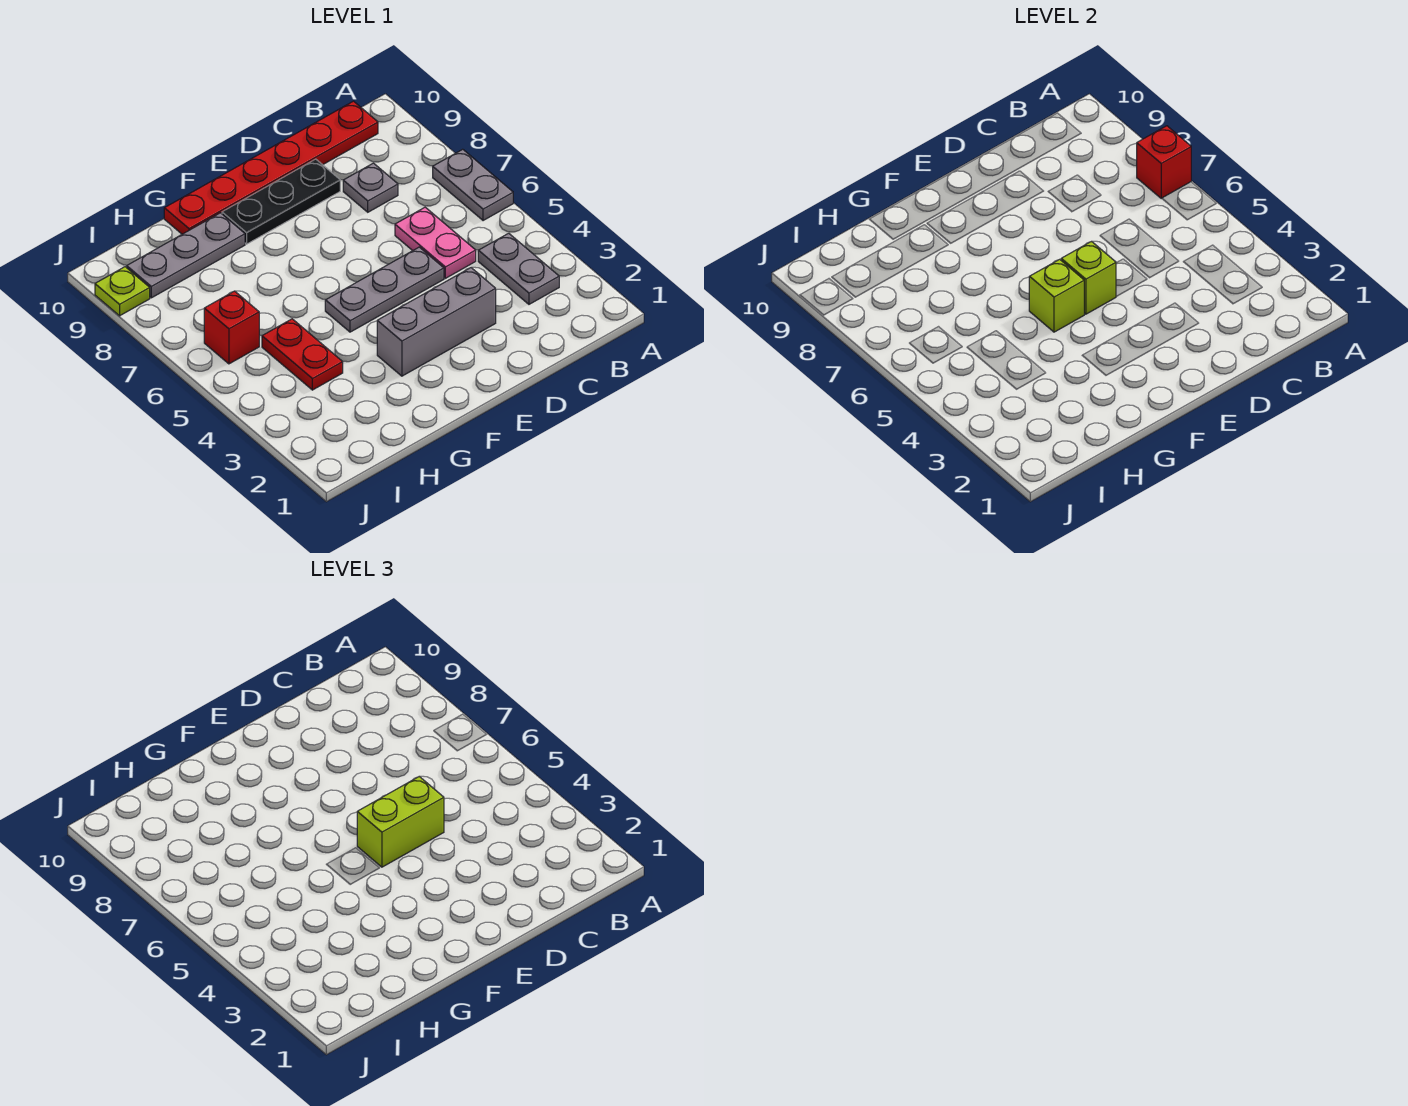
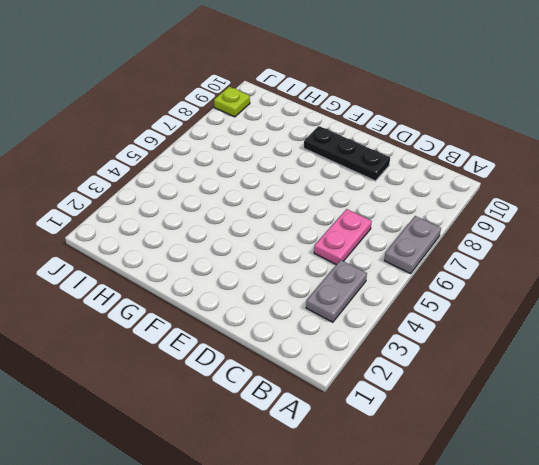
none -> red 1x6 plate [164,101,378,234]
none -> grey 1x1 plate [343,163,398,212]
none -> grey 1x3 brick [377,268,496,376]

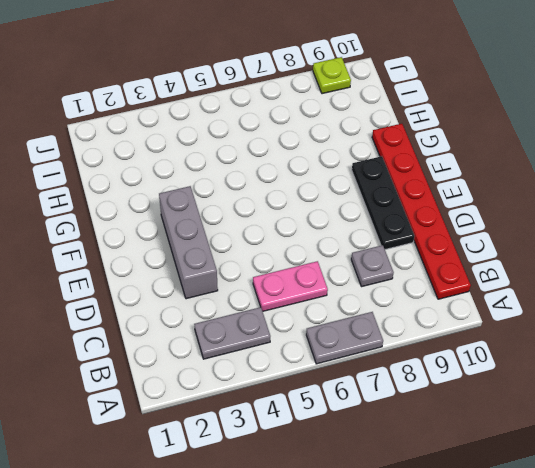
none -> grey 1x3 plate [325,247,444,332]
none -> grey 1x3 plate [127,213,245,298]
none -> red 1x2 plate [262,319,343,390]

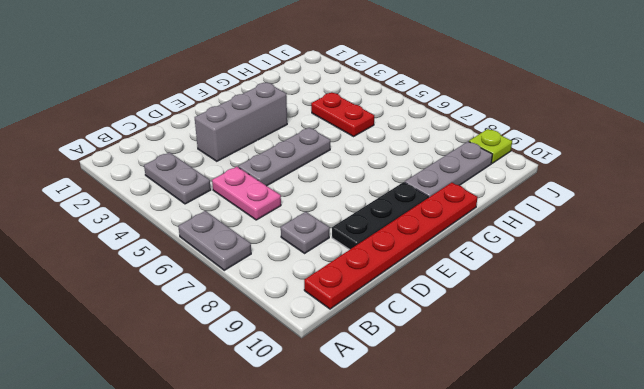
none -> red 1x1 brick [204,291,259,364]
none -> red 1x1 brick [1137,126,1191,198]
none -> lime 1x1 brick [1061,241,1116,314]

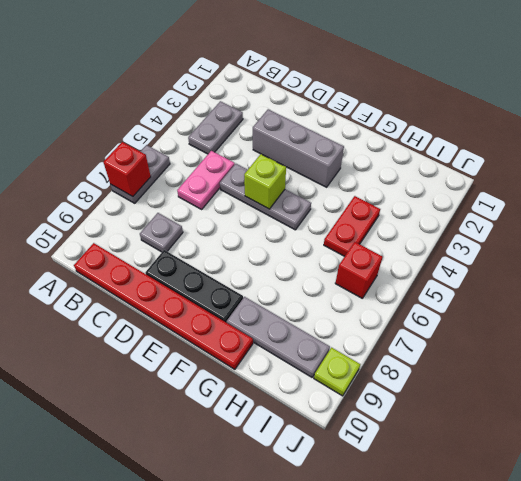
none -> lime 1x1 brick [1029,259,1084,332]
none -> lime 1x2 brick [357,777,444,867]

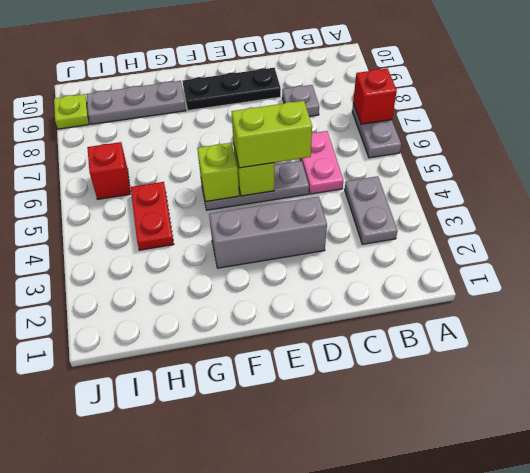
none -> red 1x6 plate [164,101,378,234]

